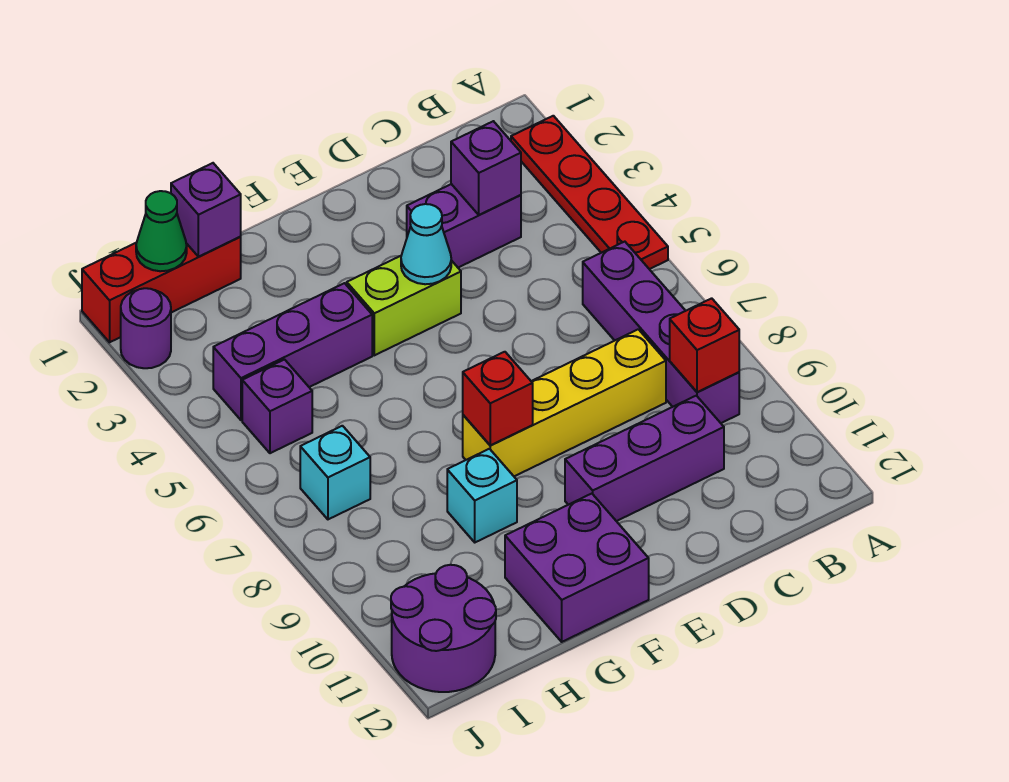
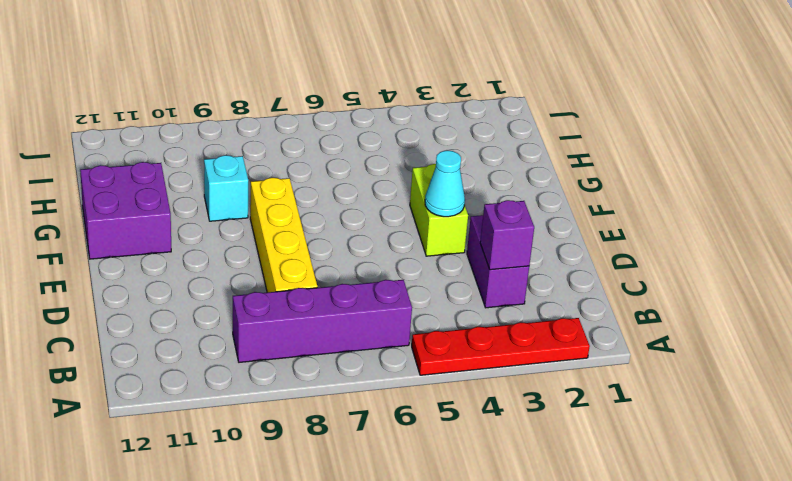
none -> purple 1x3 brick [565,396,724,521]
none -> purple 1x3 brick [213,283,372,420]
none -> red 1x3 brick [82,237,241,342]

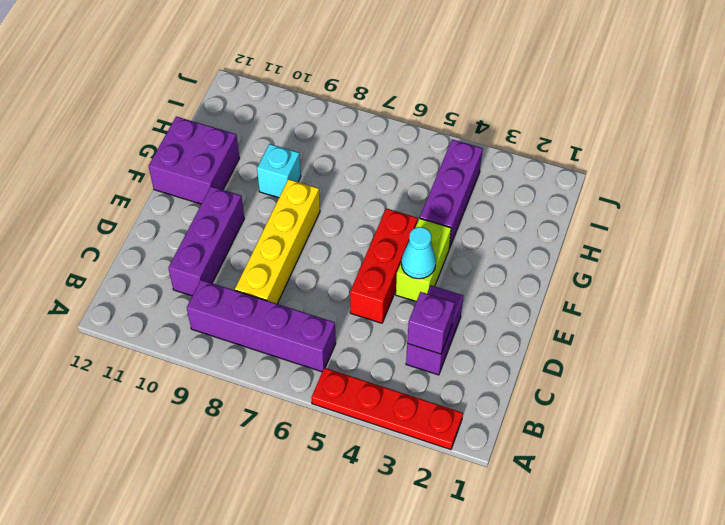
red 1x3 brick [350,208,418,323] -> red 1x3 brick moved to [82,237,241,342]
none -> purple 1x1 brick [242,360,312,453]
none -> cyan 1x1 brick [300,426,370,519]
none -> purple 2x2 round brick [391,565,496,692]

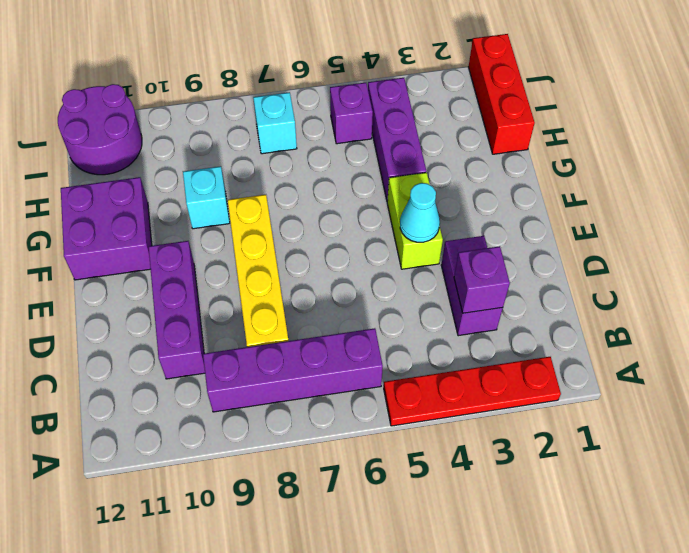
none -> purple 1x1 round brick [121,288,171,368]
none -> red 1x1 brick [670,298,739,392]
none -> red 1x1 brick [463,352,533,445]

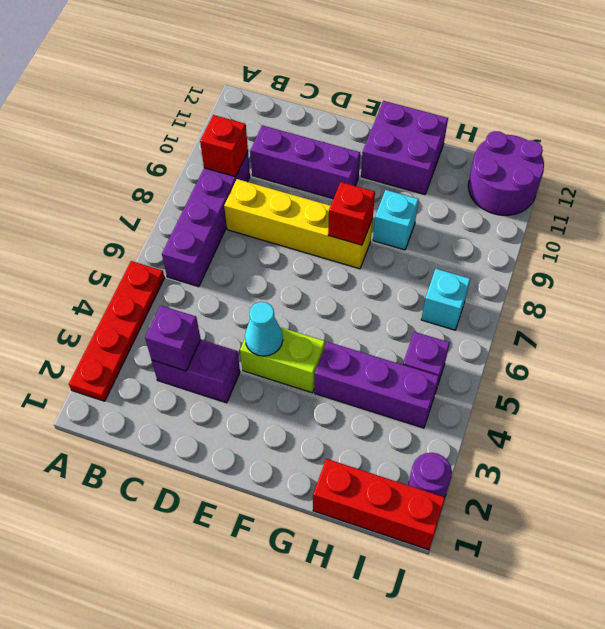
none -> purple 1x1 brick [171,163,241,257]
none -> green 1x1 cone [136,191,187,271]

